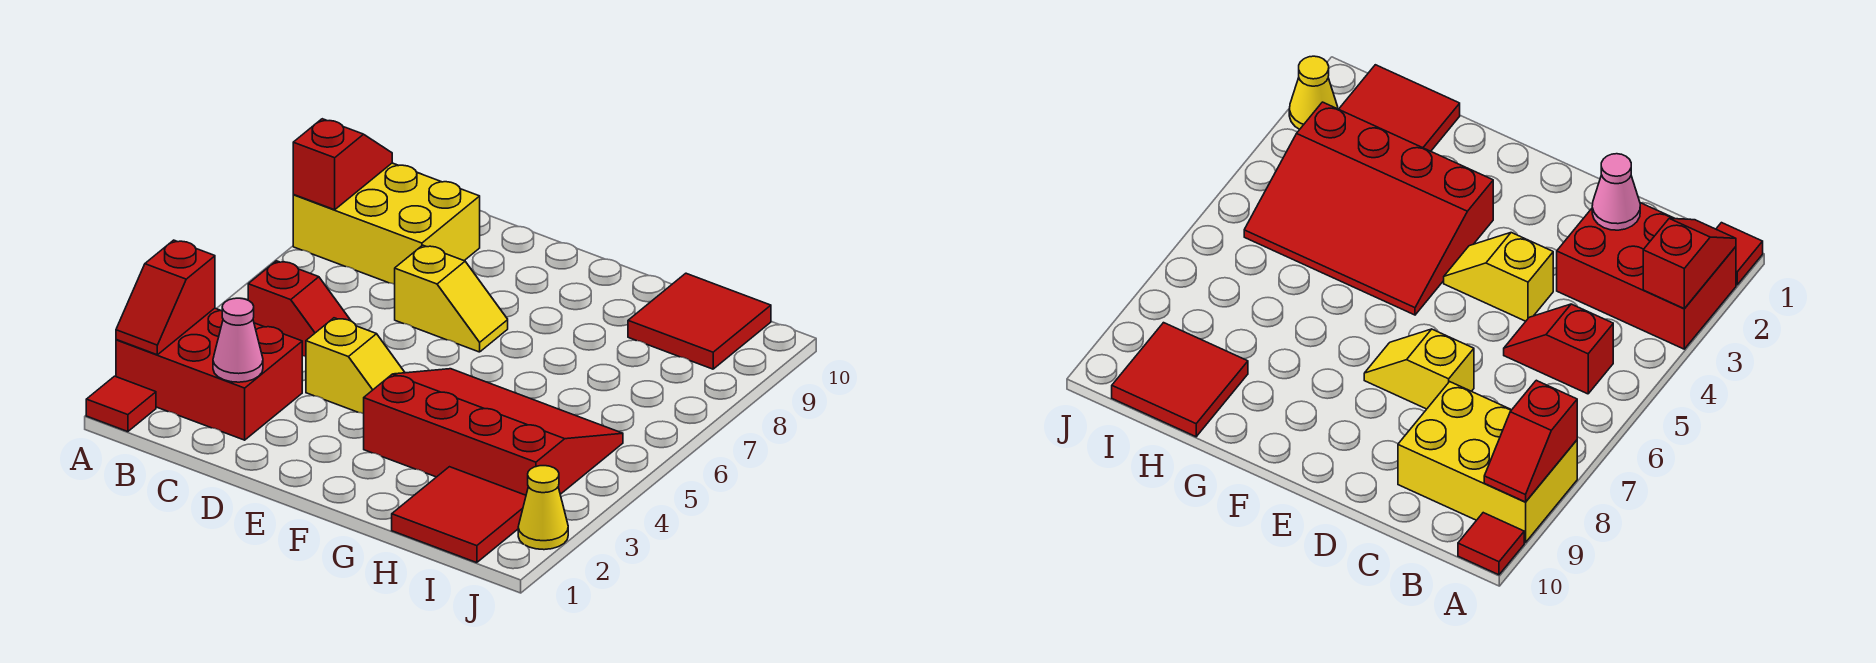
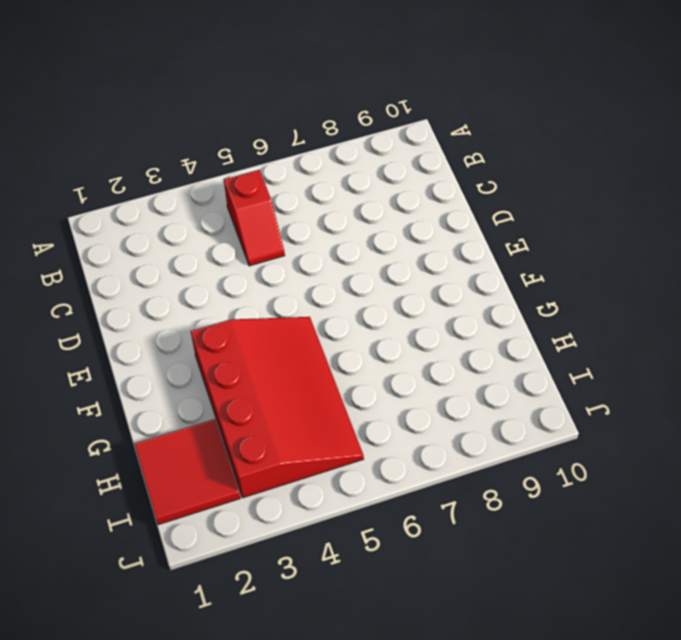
none -> red 1x1 tile [86,376,156,432]
none -> red 2x3 brick [116,308,302,440]
none -> yellow 2x3 brick [293,163,480,284]

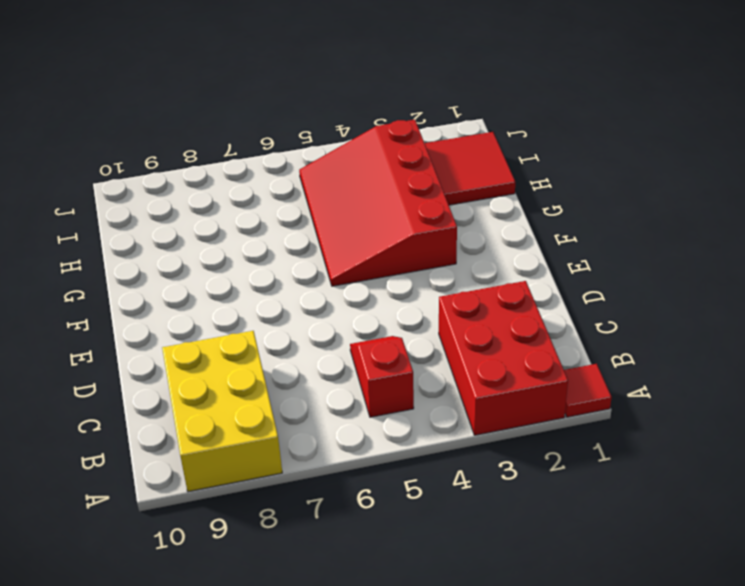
none -> red 1x1 tile [1458,513,1524,575]
none -> yellow 1x2 slope [306,318,405,414]
none -> yellow 1x2 slope [395,245,508,352]

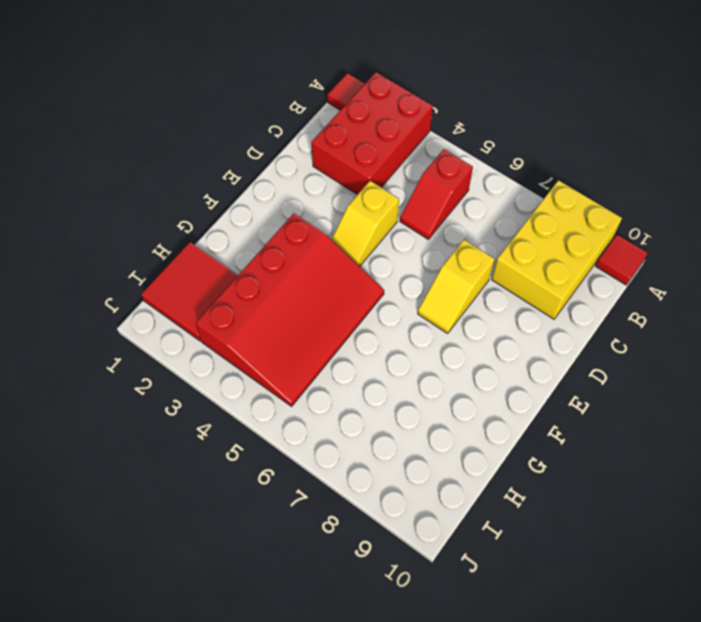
none -> red 2x2 tile [628,273,771,369]
none -> yellow 1x1 cone [518,466,568,550]
none -> red 1x2 slope [116,240,215,355]

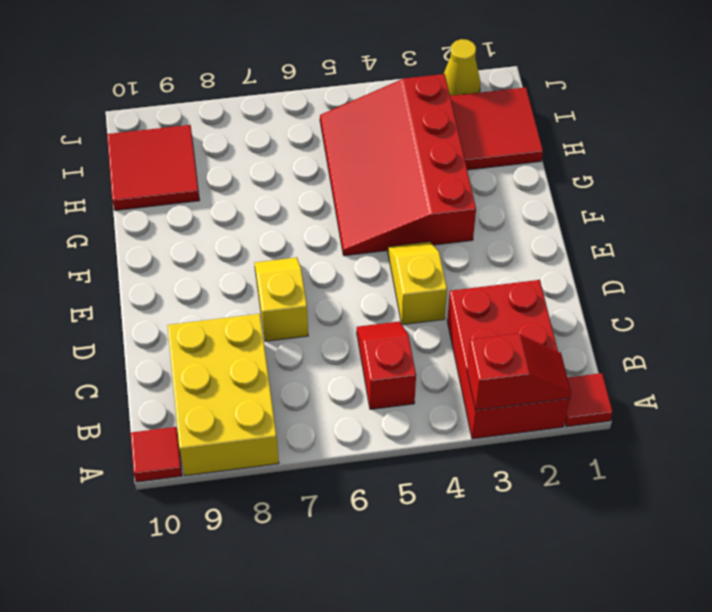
none -> red 1x2 slope [293,119,392,210]
none -> pink 1x1 cone [213,298,263,382]

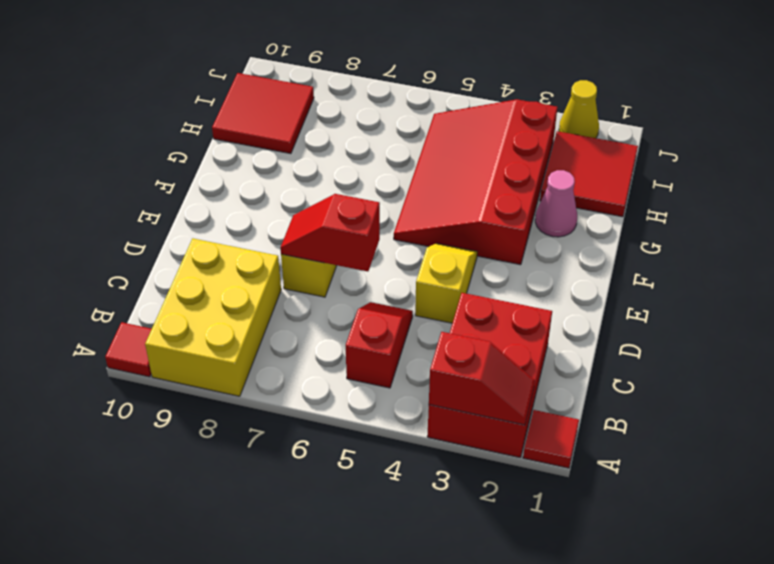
red 1x2 slope [280,194,380,271] -> red 1x2 slope moved to [293,119,392,210]
pink 1x1 cone [535,170,577,237] -> pink 1x1 cone moved to [213,298,263,382]

